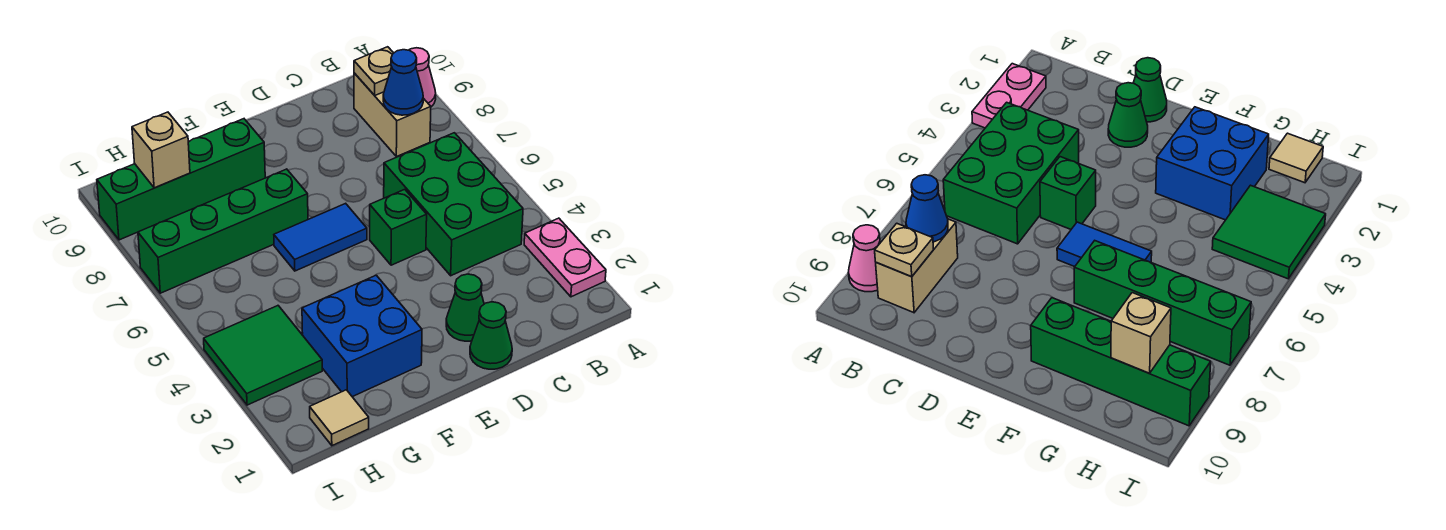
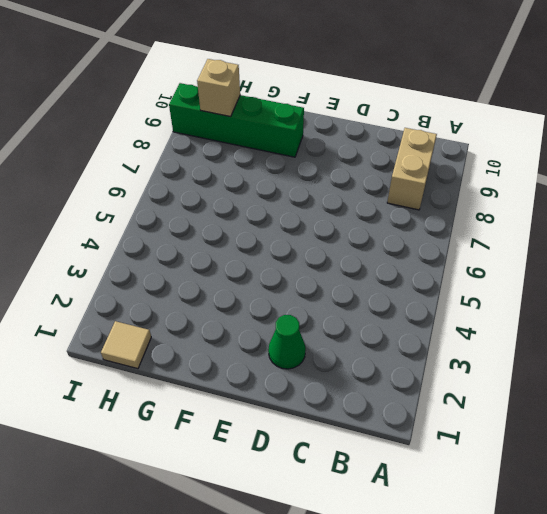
none -> pink 1x2 plate [524,218,606,297]
none -> pink 1x1 cone [409,48,436,107]
none -> green 2x3 brick [384,133,523,276]

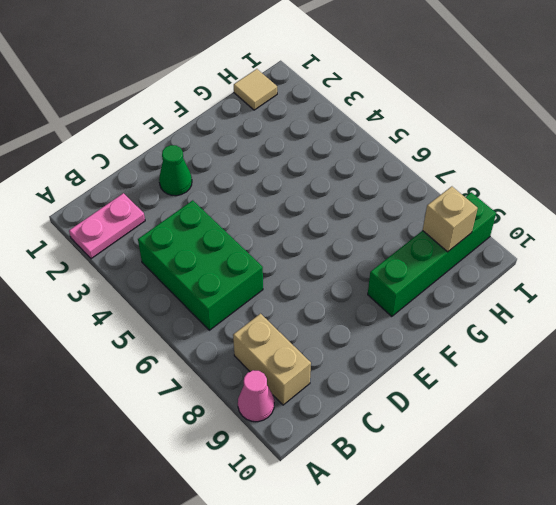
pink 1x2 plate [69,193,145,259] -> pink 1x2 plate turned to [524,218,606,297]
none -> green 1x1 cone [470,302,512,369]
none -> green 1x1 brick [370,189,427,265]
none -> blue 1x2 tile [274,203,367,271]

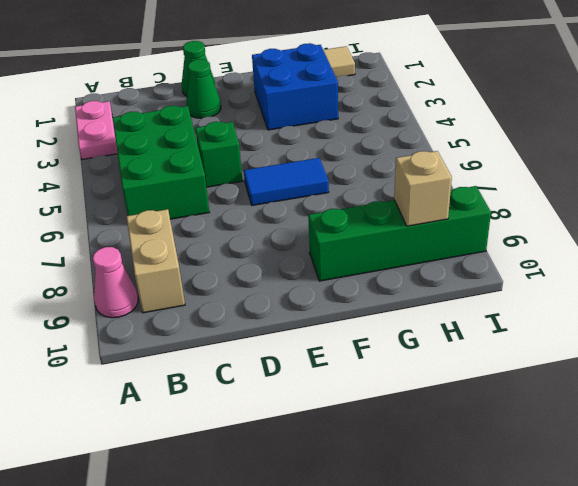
none -> green 1x4 brick [138,169,308,293]
none -> green 2x2 tile [204,306,322,405]
none -> blue 1x1 cone [383,50,423,115]

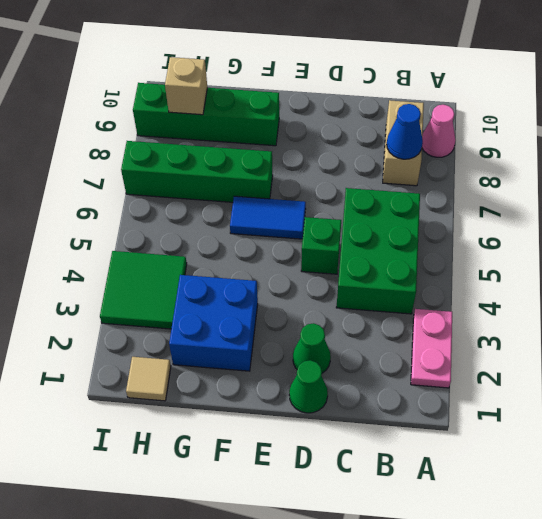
none -> tan 1x1 plate [354,47,393,95]

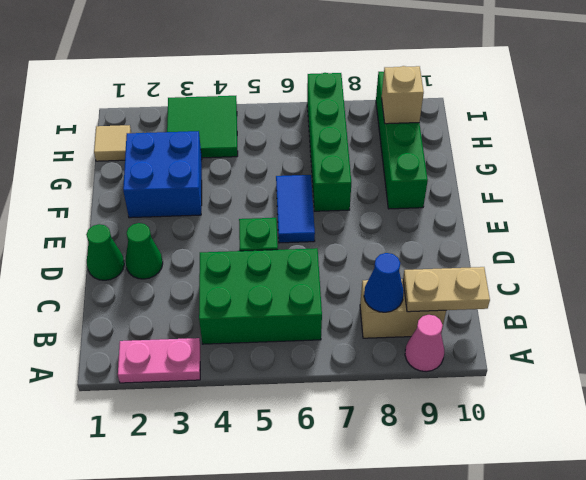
tan 1x2 plate [403,267,490,312] -> tan 1x1 plate [354,47,393,95]

